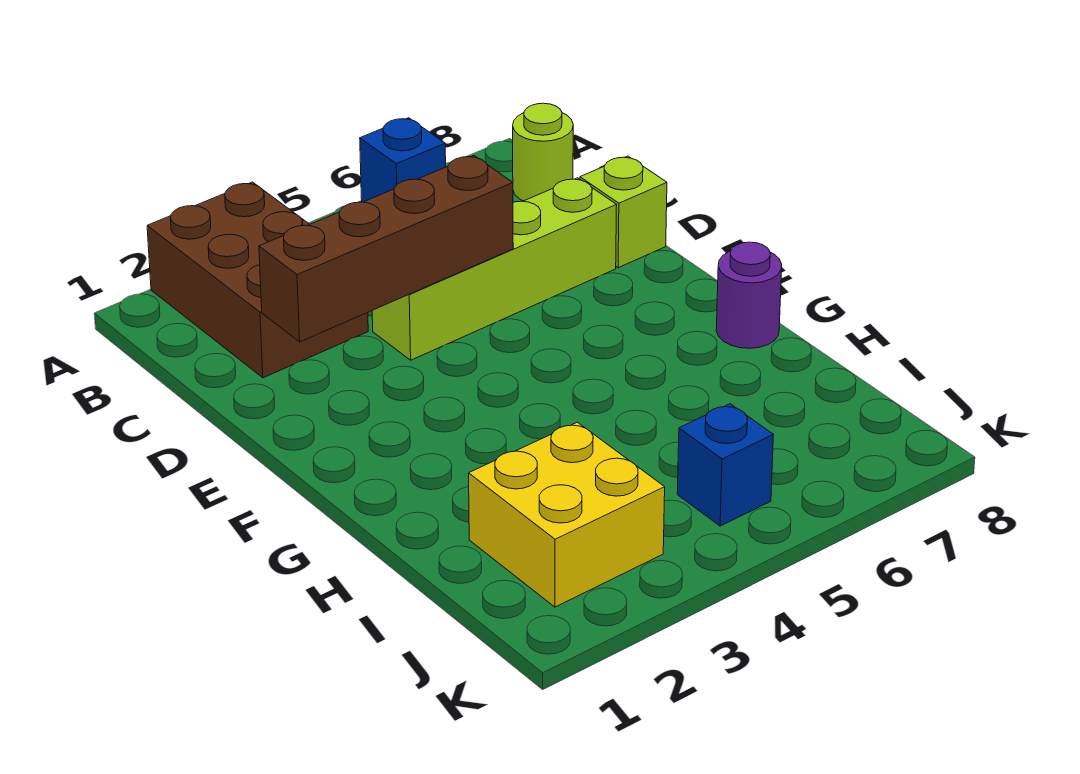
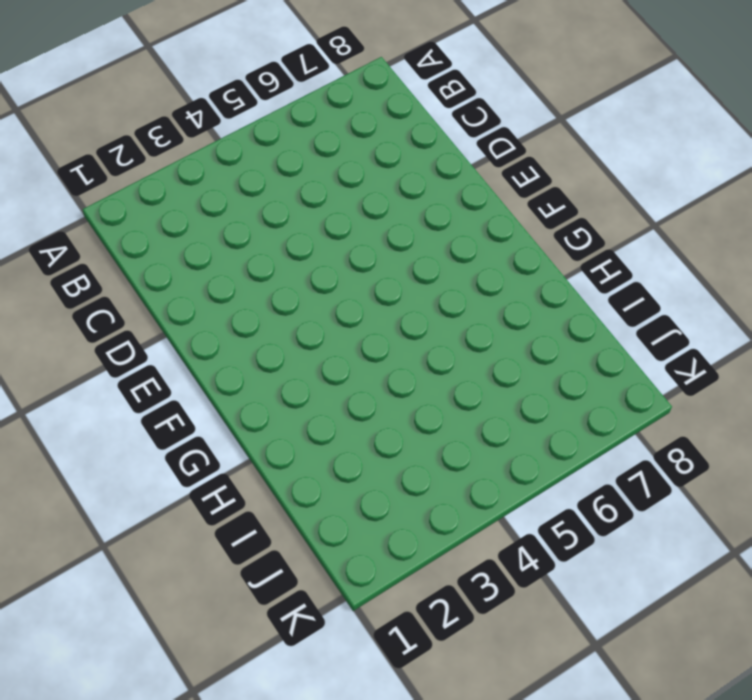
none -> brown 2x3 brick [147,182,368,378]
none -> blue 1x1 brick [360,118,446,202]

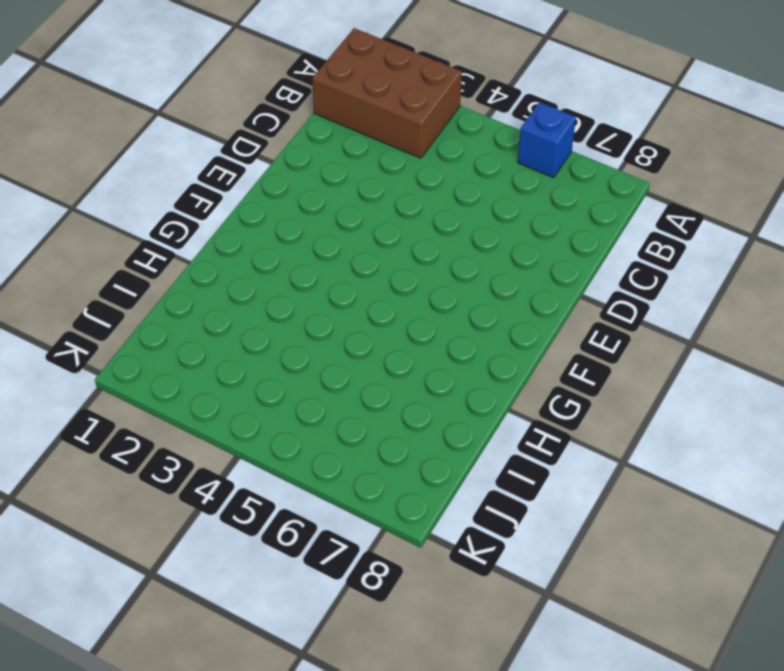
brown 2x3 brick [312,28,462,158] -> brown 2x3 brick turned to [147,182,368,378]
none -> lime 1x1 round brick [513,103,573,201]
none -> lime 1x4 brick [372,178,617,360]

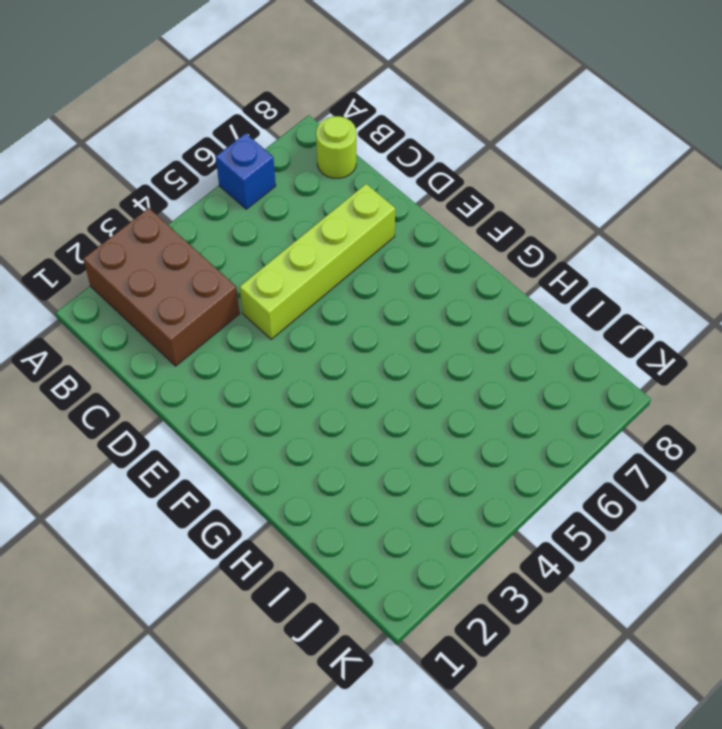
none -> lime 1x1 brick [580,156,667,268]
none -> purple 1x1 round brick [716,242,782,348]

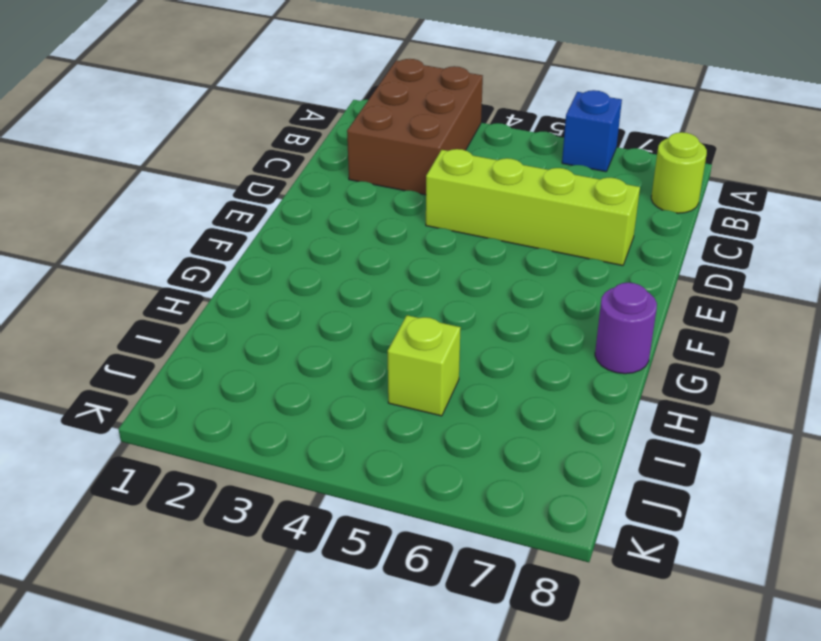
lime 1x1 brick [388,315,461,416] -> lime 1x1 brick moved to [580,156,667,268]
none -> yellow 2x2 brick [469,422,665,607]
none -> blue 1x1 brick [677,404,773,526]

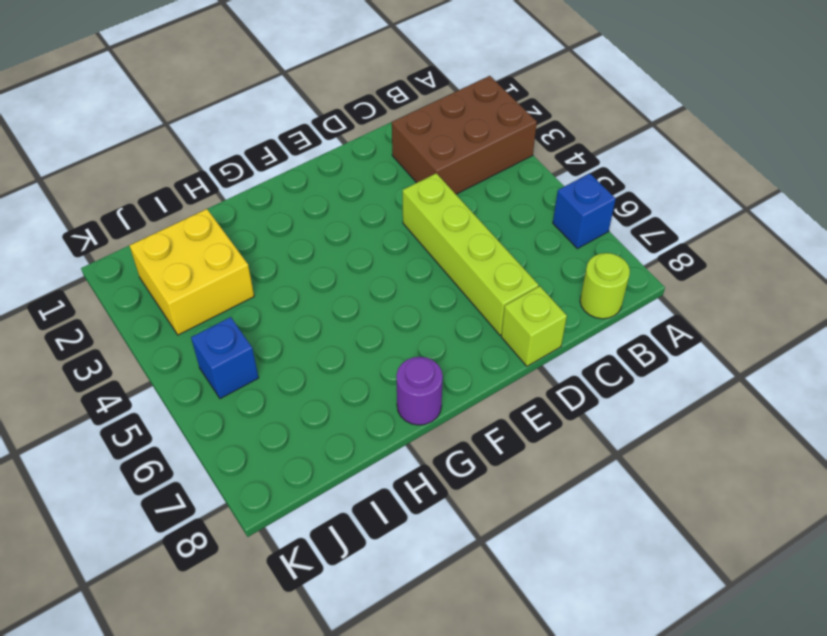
none -> brown 1x4 brick [259,156,513,342]

